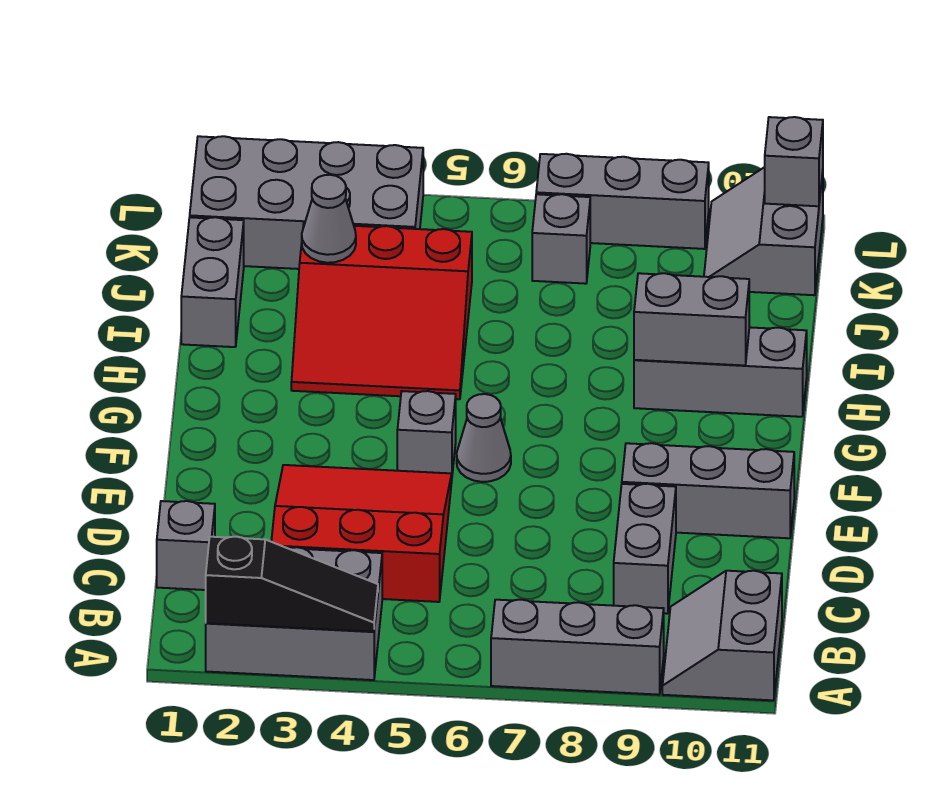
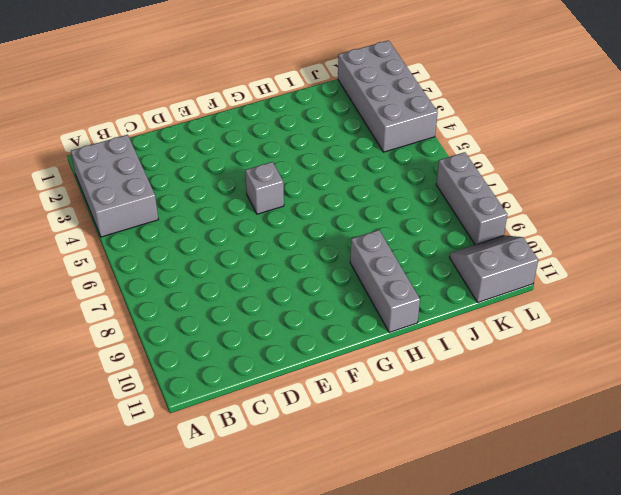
none -> grey 1x3 brick [491,600,664,695]
none -> grey 2x2 slope [662,571,782,700]
none -> grey 1x1 brick [157,501,215,590]

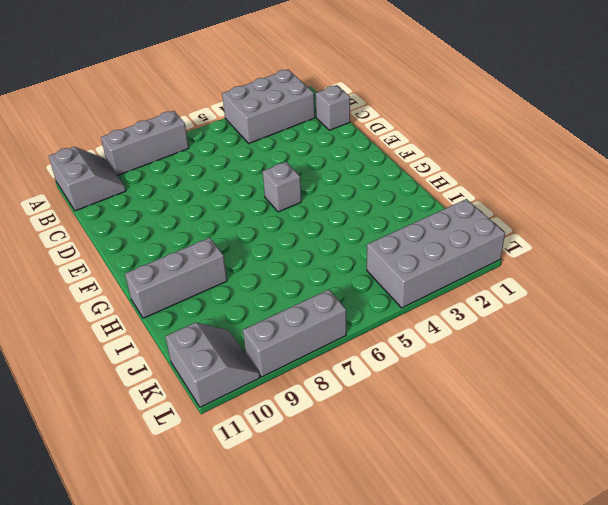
none -> red 3x3 slope [271,465,452,602]
none -> grey 1x2 brick [614,484,676,614]
none -> grey 1x3 brick [622,443,794,538]

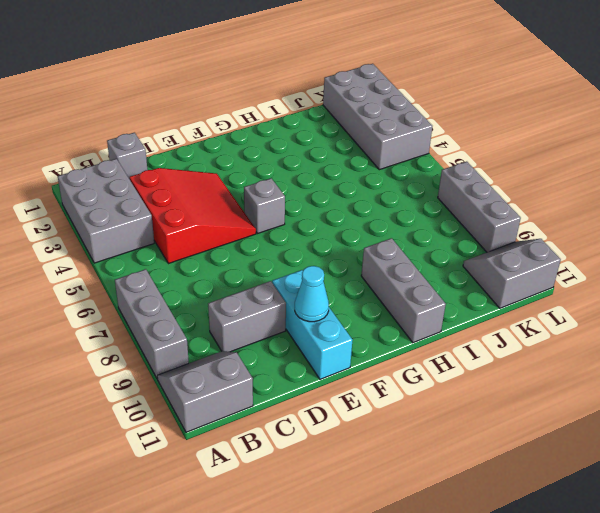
cyan 1x3 brick [272,270,352,379] -> grey 1x3 brick [622,443,794,538]
cyan 1x1 cone [295,266,329,322] -> none
none -> grey 1x1 cone [457,394,511,482]
none -> red 3x3 slope [291,223,472,399]
none -> grey 1x2 brick [181,217,244,347]

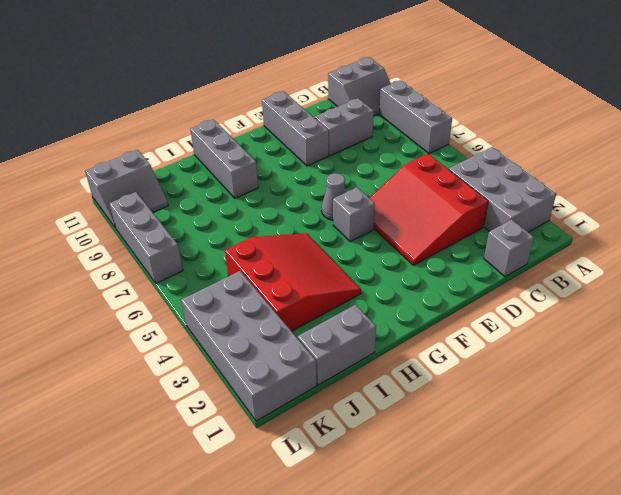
none -> grey 1x1 brick [532,194,590,284]
none -> black 1x3 slope [206,537,378,632]
none -> grey 1x2 brick [634,273,749,365]

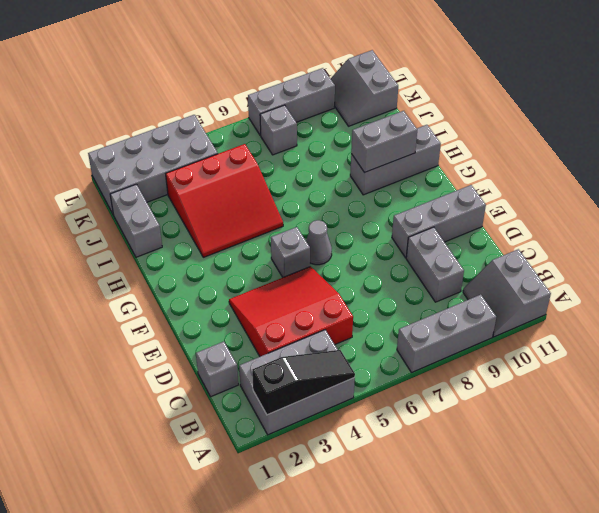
none -> grey 1x1 cone [302,175,356,263]
none -> grey 1x1 brick [765,117,823,206]

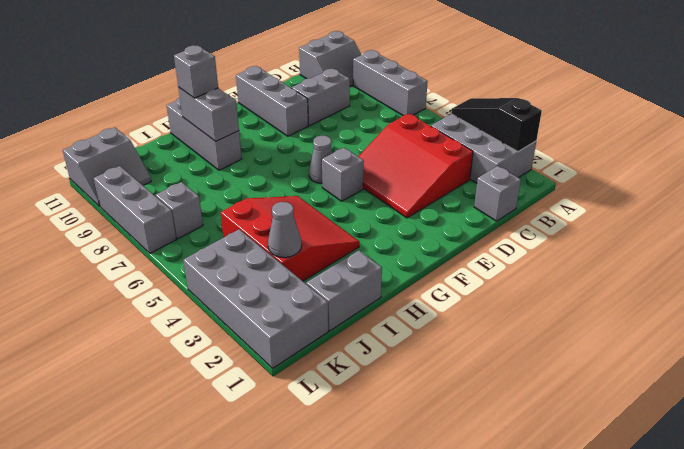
grey 1x1 brick [174,45,218,98] -> grey 1x1 brick moved to [765,117,823,206]

